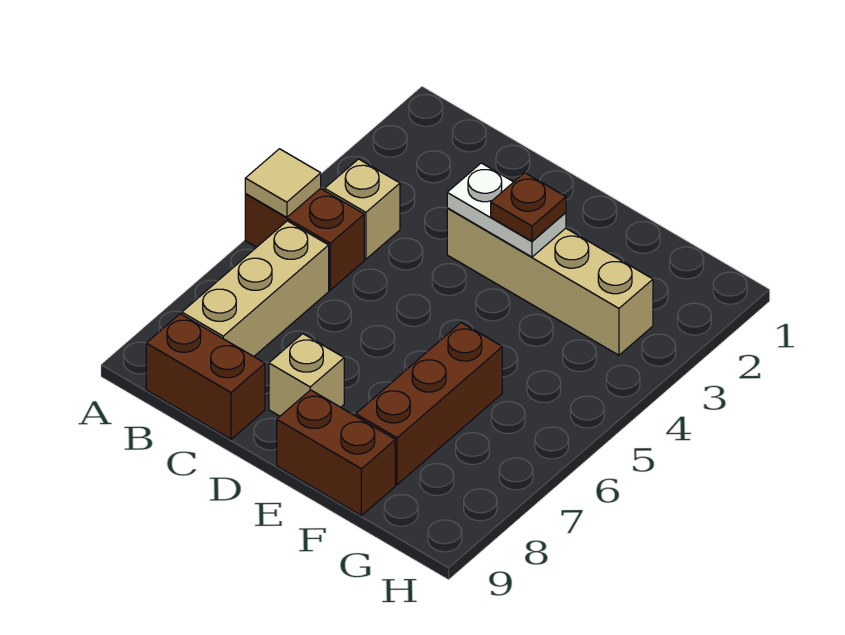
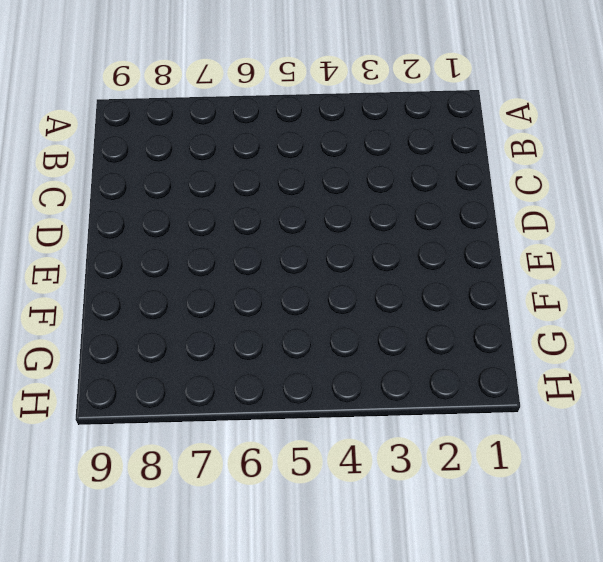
none -> brown 1x2 brick [245,188,364,290]
none -> tan 1x1 brick [325,159,400,259]

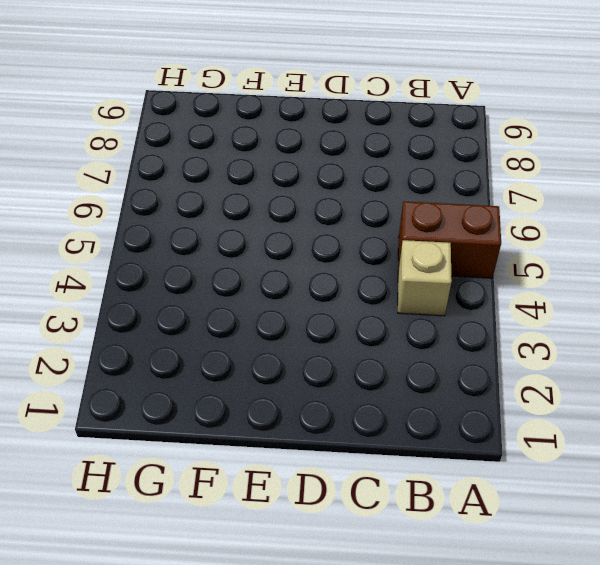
none -> tan 1x3 brick [182,221,329,356]
none -> brown 1x2 brick [146,314,265,439]

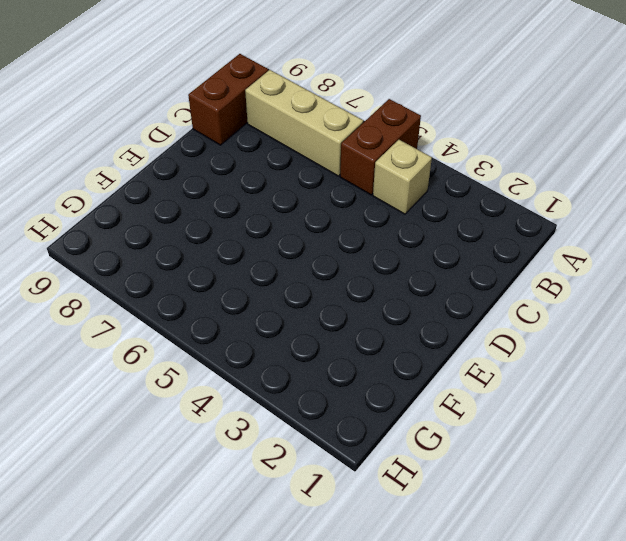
none -> tan 1x4 brick [447,208,653,355]
none -> tan 1x1 brick [269,334,344,416]

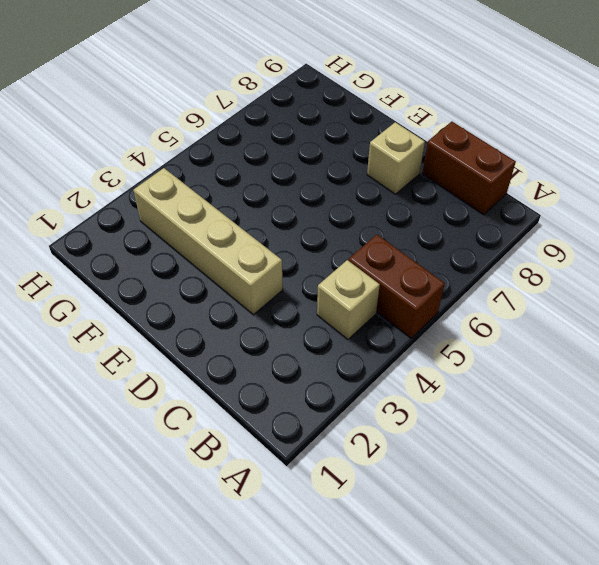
none -> tan 1x3 brick [182,221,329,356]
none -> brown 1x2 brick [277,390,395,515]

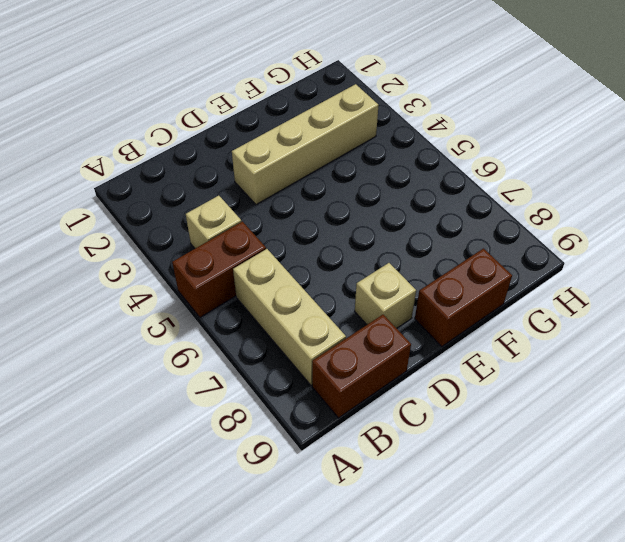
none -> brown 1x3 brick [356,323,502,485]
none -> tan 1x1 tile [245,149,321,217]

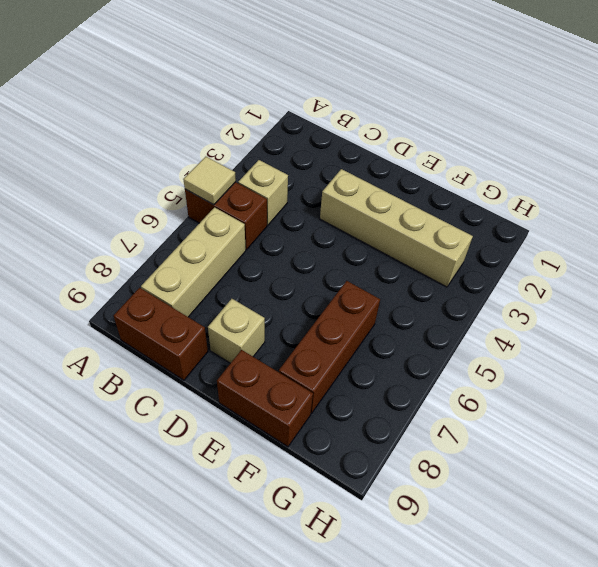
none -> white 1x2 plate [447,163,566,257]
none -> brown 1x1 plate [491,173,566,241]

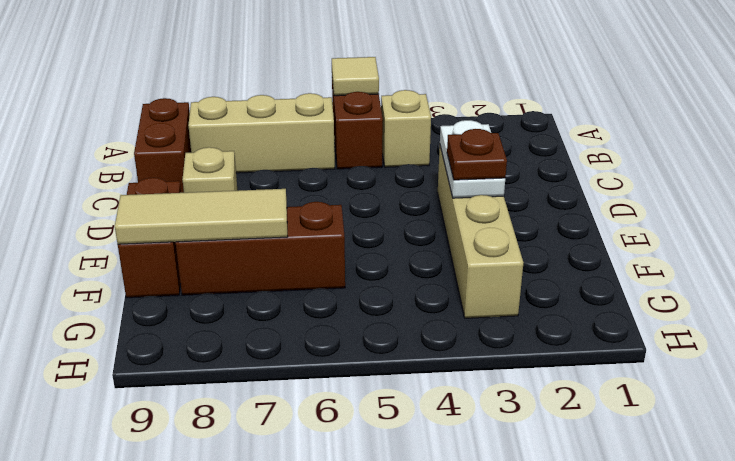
tan 1x3 tile [115,189,288,244] -> none

